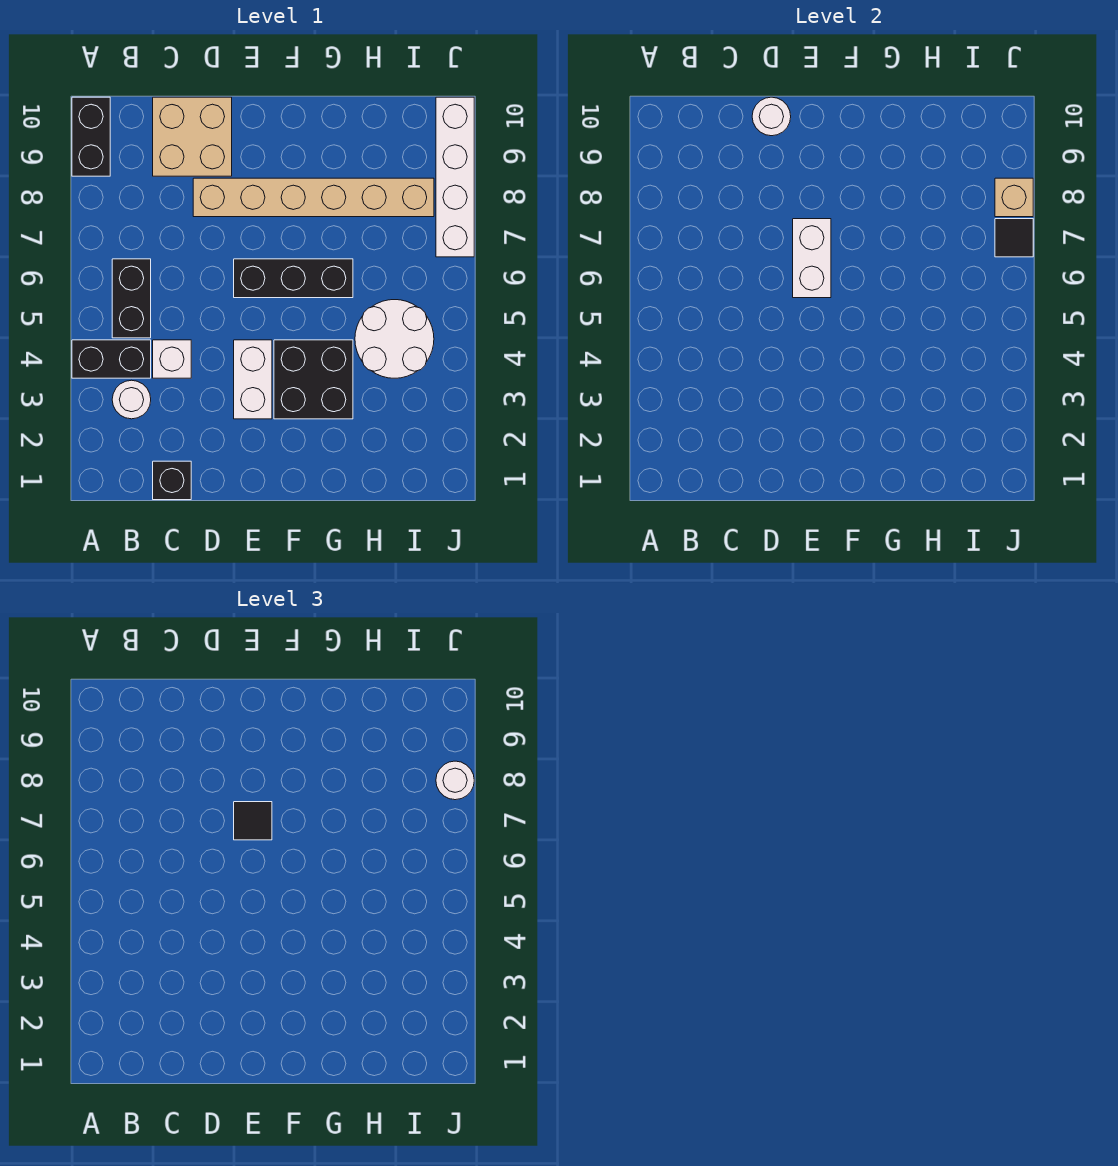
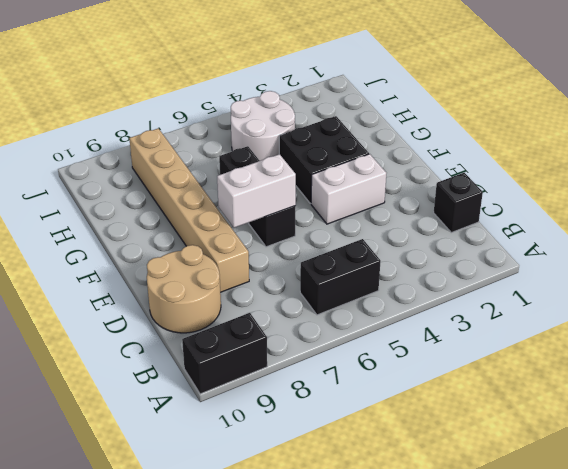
tan 2x2 round brick [147,245,221,333] -> tan 2x2 brick [153,97,232,176]
none -> black 1x2 brick [72,340,151,378]
none -> white 1x1 round brick [112,380,151,419]
none -> white 1x1 brick [153,340,191,378]

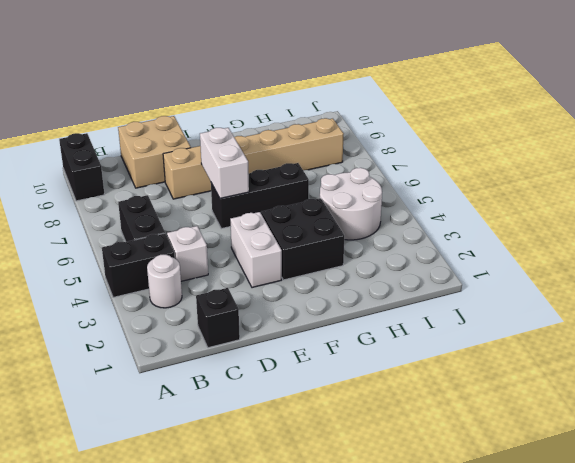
none -> white 1x4 brick [436,97,474,257]
none -> white 1x1 round brick [752,97,791,136]
none -> black 1x1 tile [995,219,1033,257]

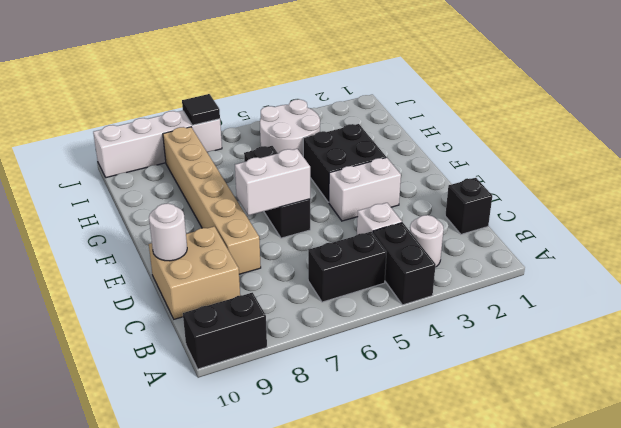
none -> tan 1x1 brick [995,178,1033,217]
none -> black 1x1 tile [234,802,272,840]
none -> white 1x1 round brick [436,761,474,800]

